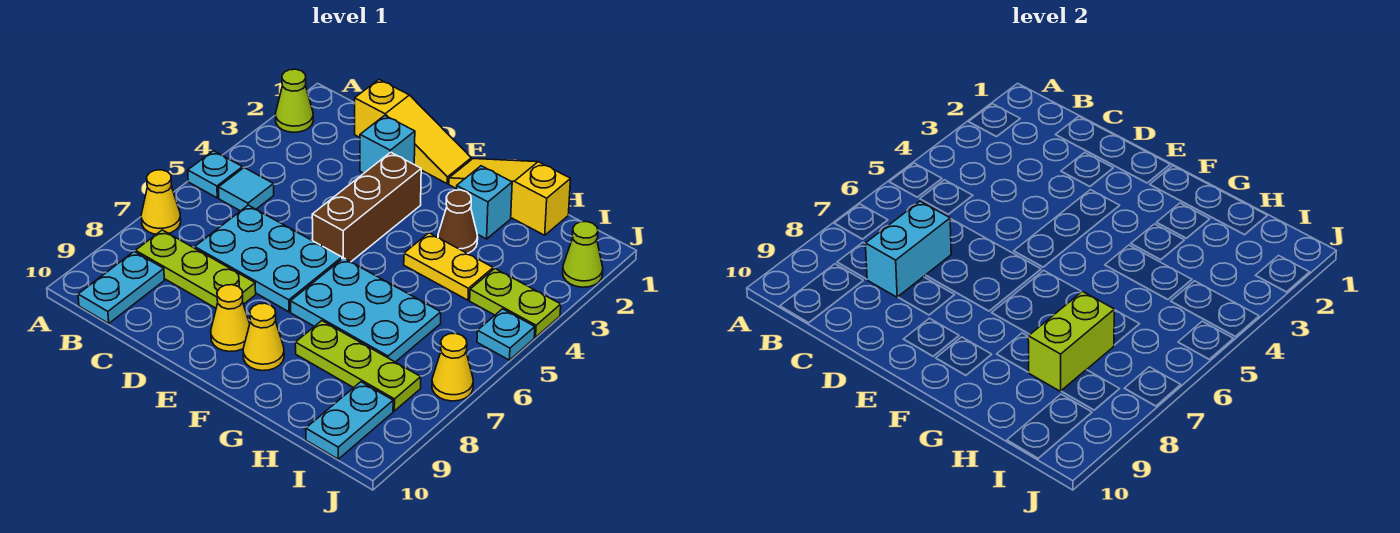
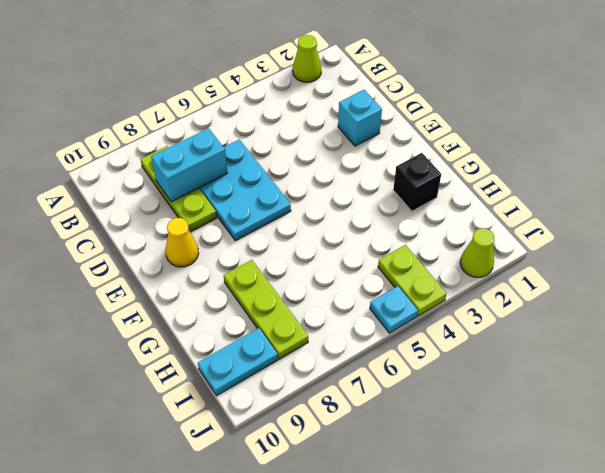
black 1x1 brick [393,153,441,211] -> cyan 1x1 brick [457,166,512,239]
none -> cyan 1x1 plate [188,151,243,198]
none -> yellow 1x1 cone [141,170,181,234]
none -> cyan 1x1 tile [218,168,274,211]

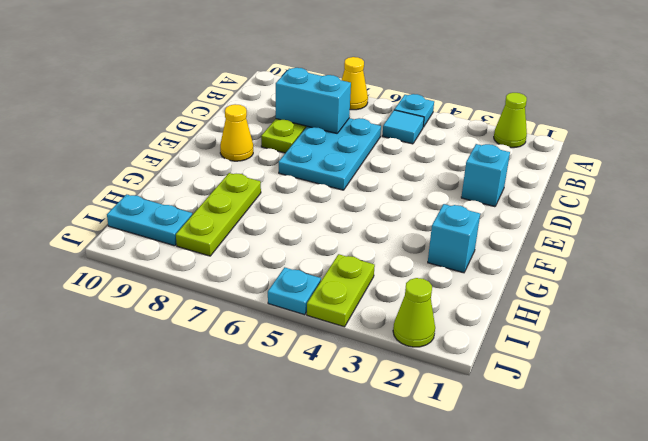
none -> cyan 1x2 plate [78,252,164,323]
none -> yellow 1x3 slope [355,80,471,184]
none -> brown 1x3 brick [312,152,421,262]

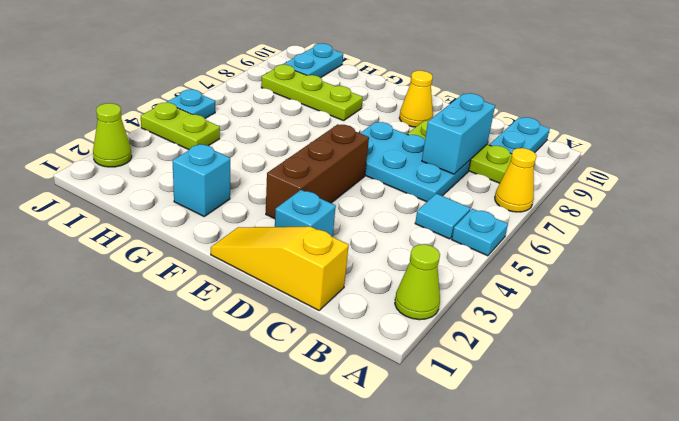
none -> yellow 1x3 slope [449,159,571,235]
none -> cyan 2x3 plate [290,258,441,362]
none -> yellow 1x1 cone [243,303,284,371]

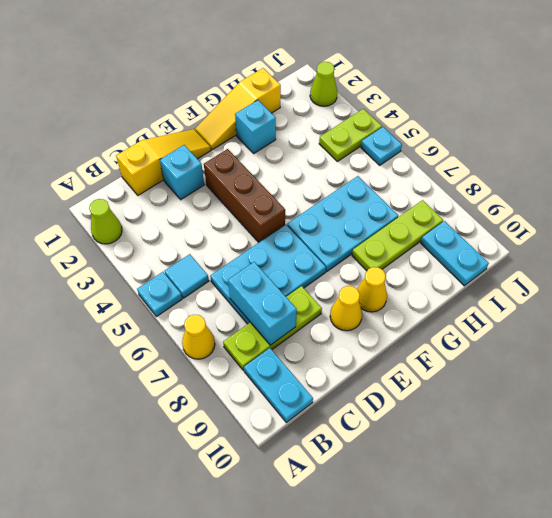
none -> brown 1x1 cone [438,190,478,253]
none -> yellow 1x2 plate [404,233,493,300]
none -> yellow 1x1 cone [432,333,473,401]

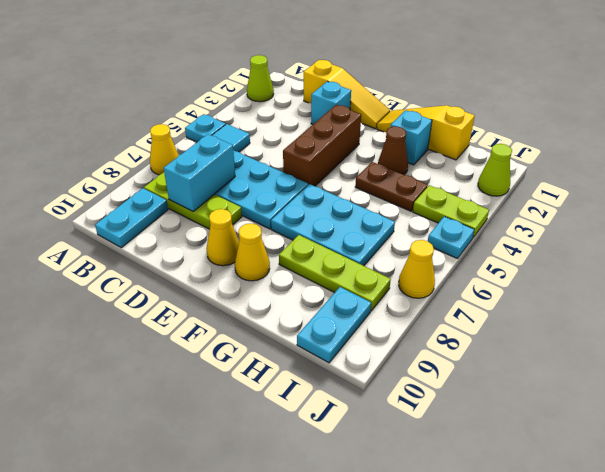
brown 1x2 plate [355,162,428,211] -> yellow 1x2 plate [404,233,493,300]
none -> lime 1x2 brick [1028,292,1114,391]

